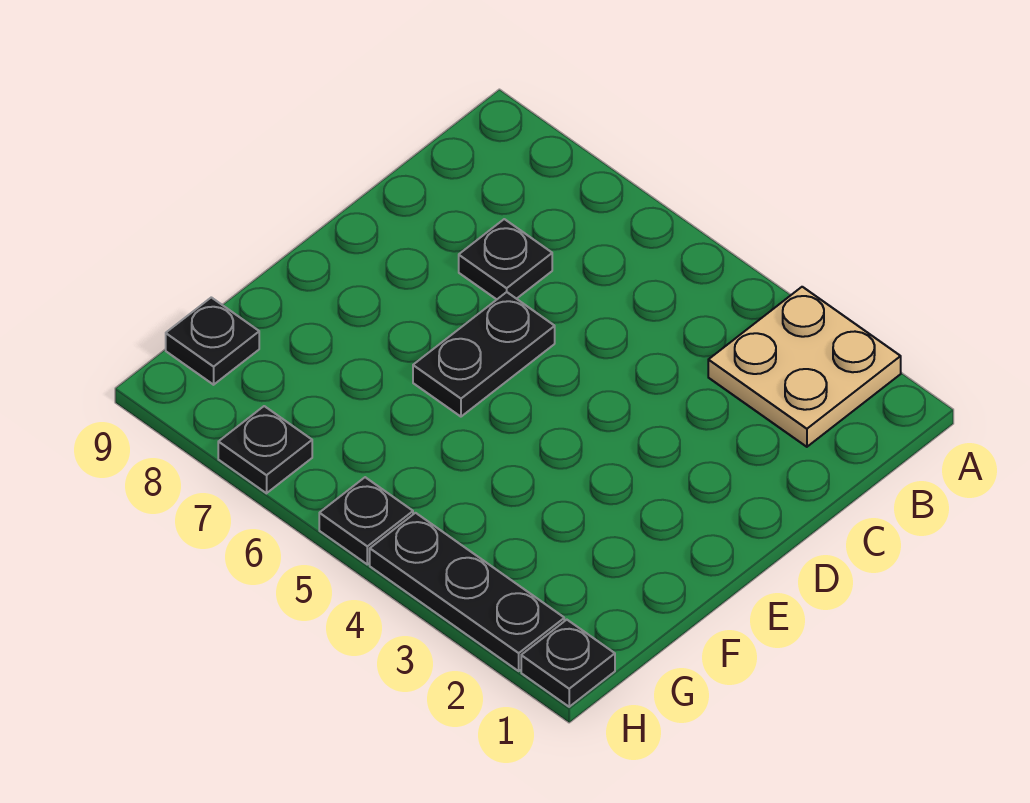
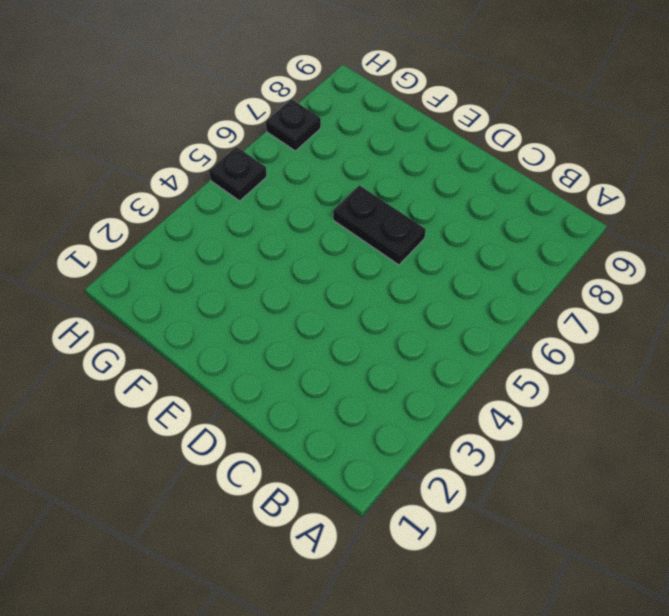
none -> tan 2x2 plate [708,287,901,447]
none -> black 1x1 plate [459,219,552,299]

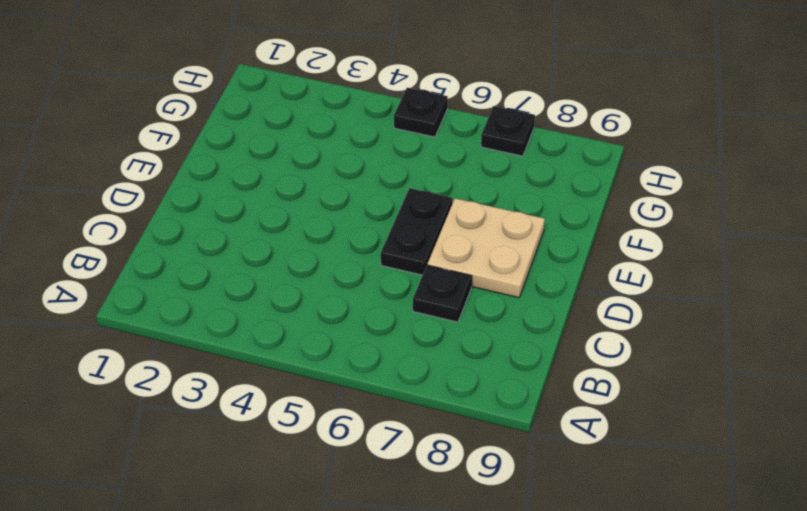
tan 2x2 plate [428,198,545,298] -> tan 2x2 plate moved to [708,287,901,447]
none -> black 1x1 plate [166,297,259,385]
none -> black 1x1 plate [521,620,615,707]

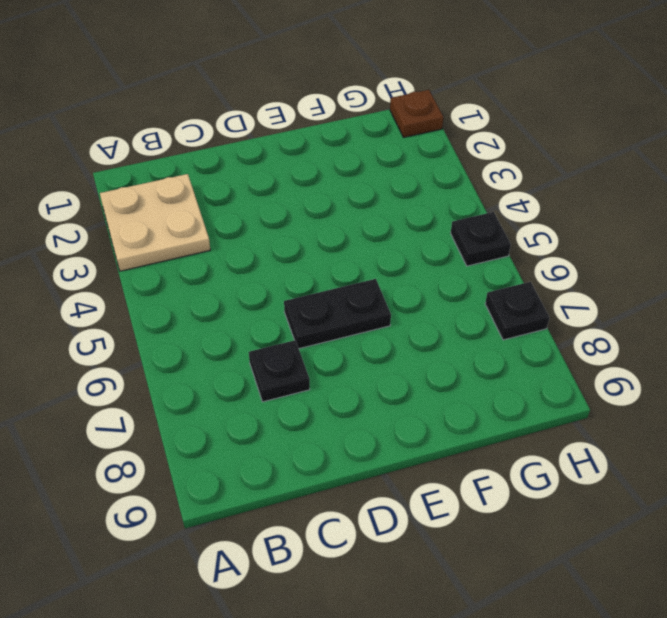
brown 1x1 plate [390,90,443,138] -> black 1x1 plate [521,620,615,707]
none -> black 1x1 plate [166,297,259,385]
none -> black 1x3 plate [370,513,564,671]

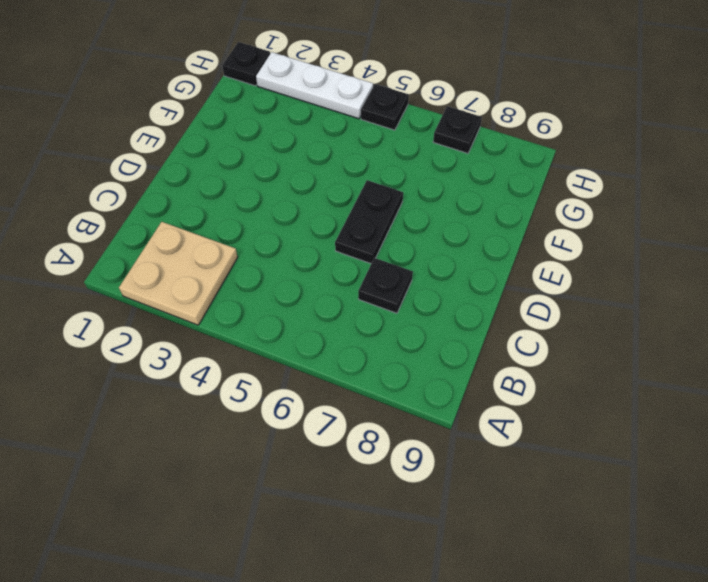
white 1x3 plate [256,52,373,119] -> black 1x3 plate [370,513,564,671]
none -> black 1x1 plate [166,297,259,385]

